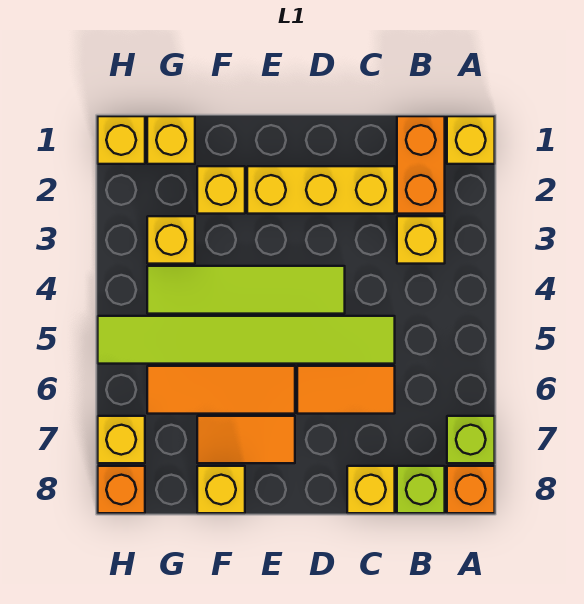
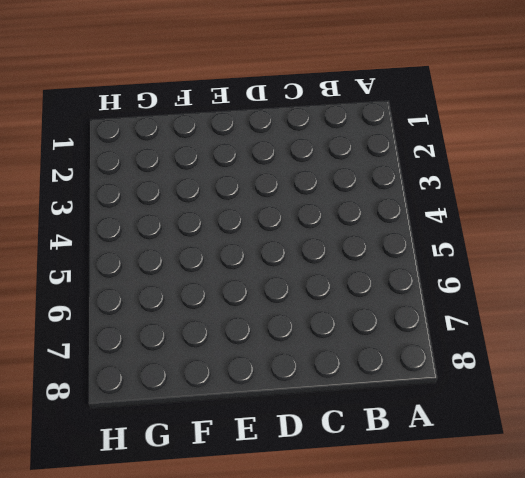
none -> yellow 1x1 brick [447,116,495,164]
none -> lime 1x1 brick [447,416,495,463]
none -> orange 1x1 brick [447,466,495,513]

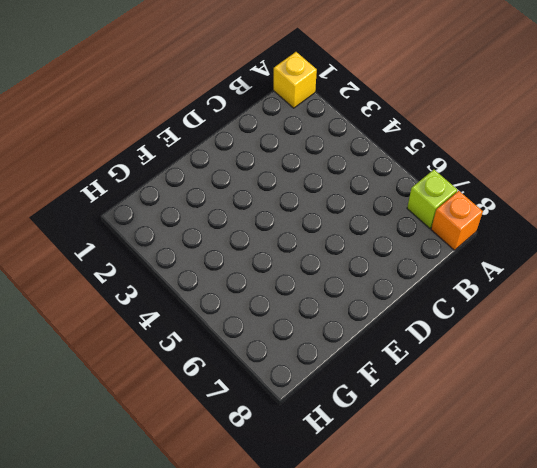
none -> orange 1x2 brick [397,116,445,214]
none -> yellow 1x1 brick [397,216,445,264]
none -> lime 1x1 brick [397,466,445,513]

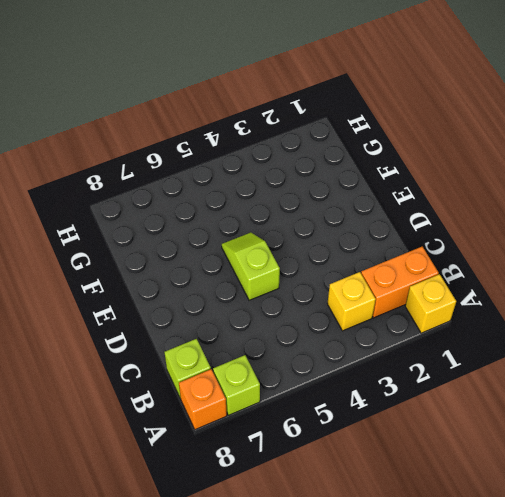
lime 1x2 slope [222,233,280,300] -> lime 1x6 tile [98,316,395,364]
none -> yellow 1x3 brick [247,166,395,214]
none -> orange 1x2 tile [297,366,395,414]
none -> yellow 1x1 brick [347,466,395,513]

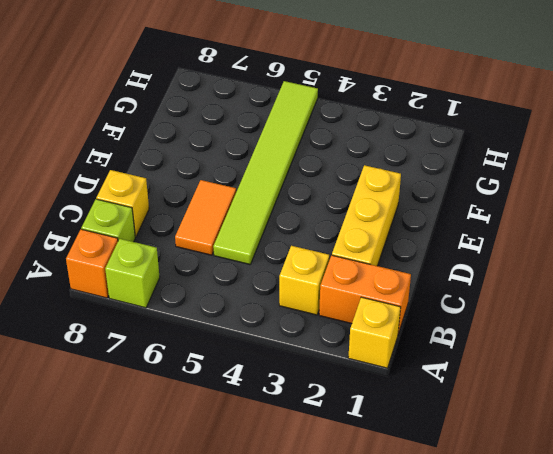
none -> lime 1x4 tile [147,266,345,314]
none -> orange 1x3 tile [147,366,295,414]
none -> orange 1x2 tile [197,416,295,463]

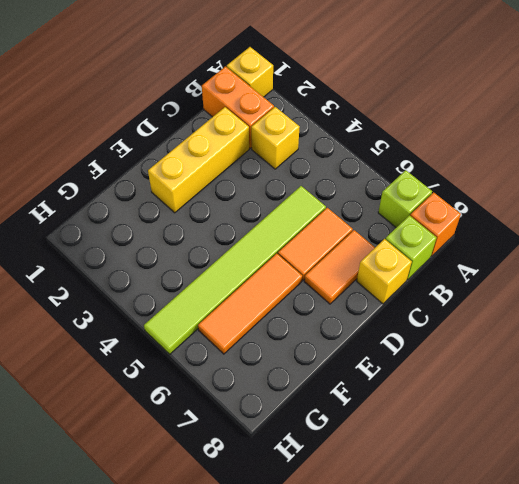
orange 1x2 tile [304,230,375,304] -> orange 1x2 tile moved to [197,416,295,463]
none -> lime 1x4 tile [147,266,345,314]
none -> yellow 1x1 brick [197,166,245,214]
none -> yellow 1x1 brick [197,466,245,513]

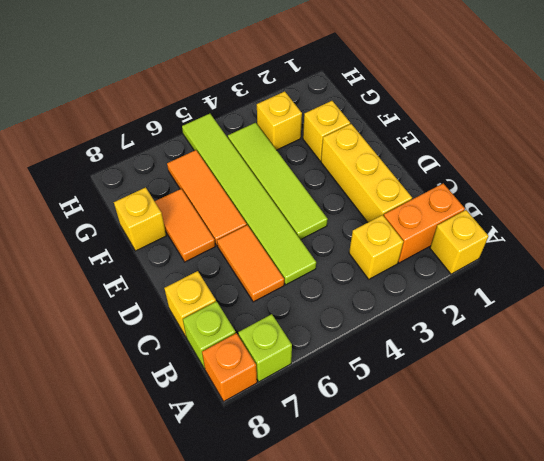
none -> yellow 1x1 brick [147,116,195,164]
none -> yellow 1x1 brick [98,116,145,164]
none -> yellow 1x1 brick [98,416,145,463]

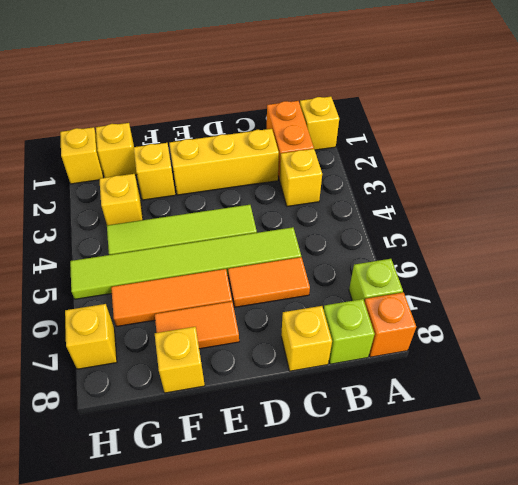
none -> orange 1x1 brick [98,466,145,513]

